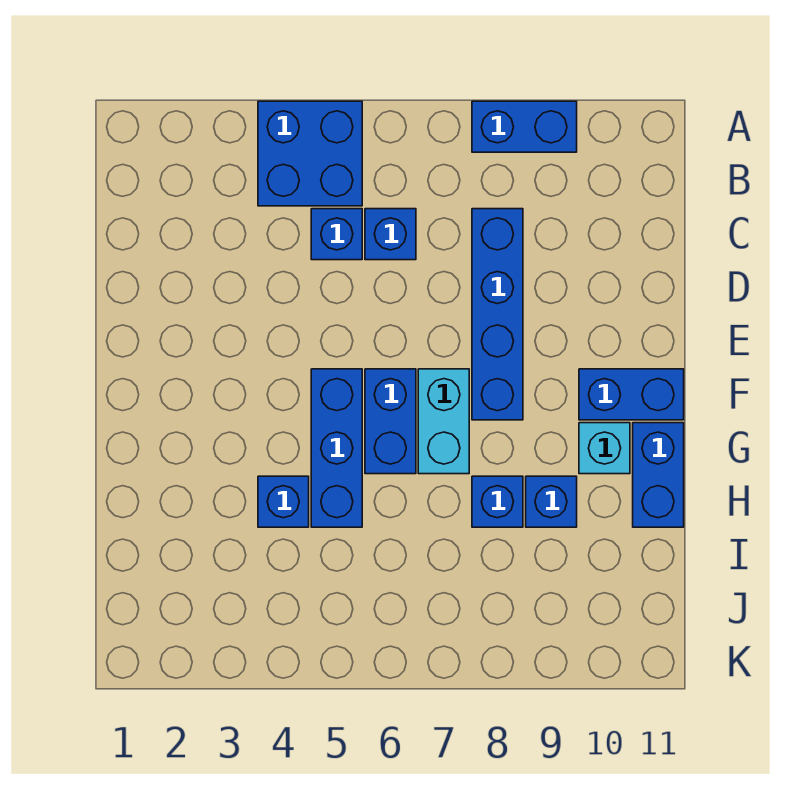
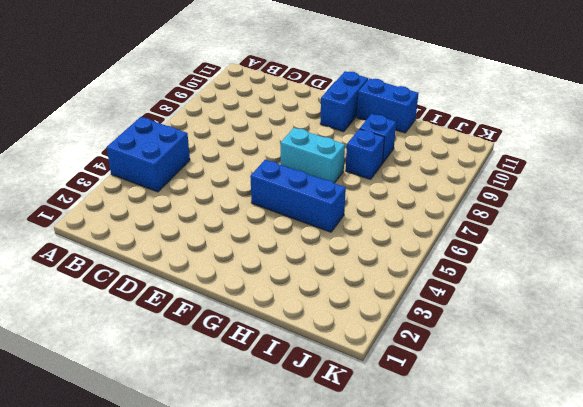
none -> blue 1x2 brick [472,101,577,152]
none -> blue 1x1 brick [311,209,362,260]
none -> blue 1x1 brick [365,209,416,260]

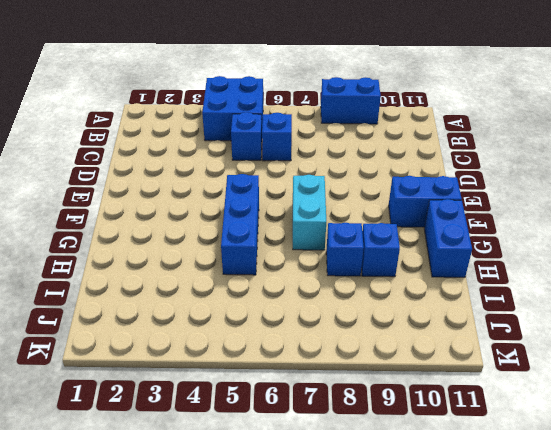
none -> blue 1x4 brick [472,209,523,420]
none -> blue 1x2 brick [365,369,416,474]
none -> cyan 1x1 brick [579,423,630,474]

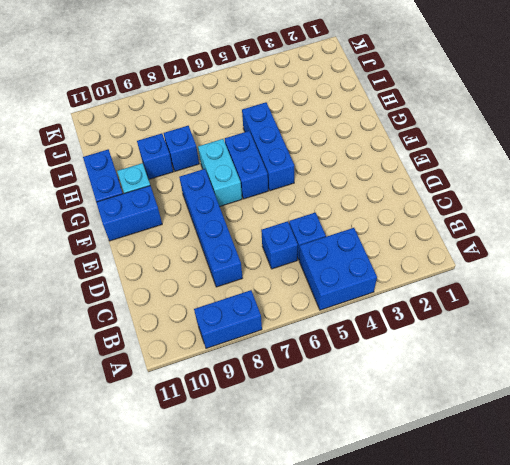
none -> blue 1x1 brick [258,476,309,527]

